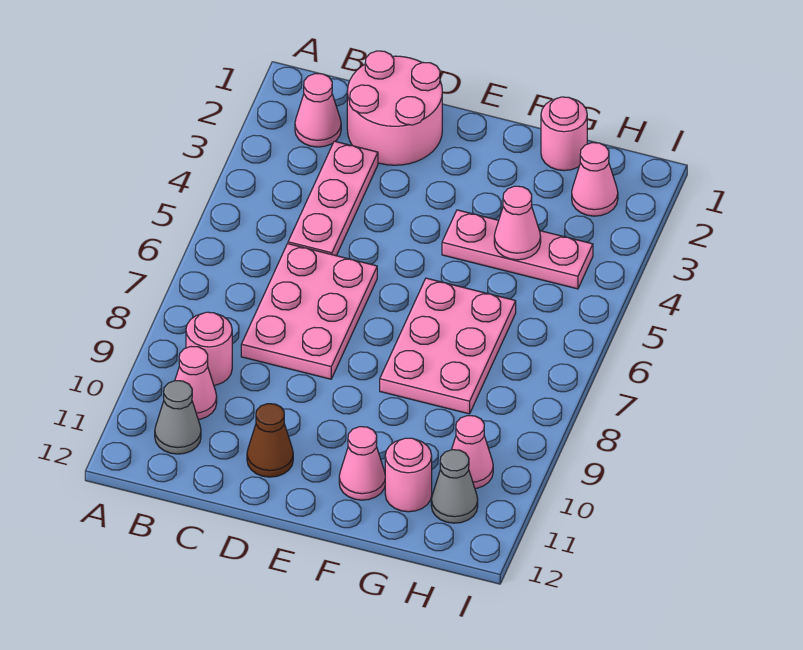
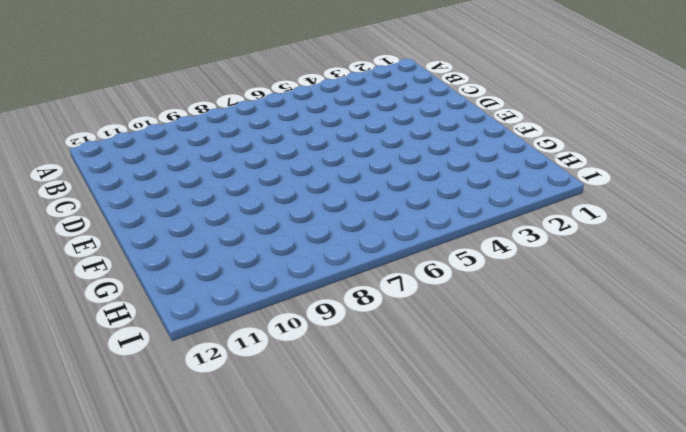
none -> pink 1x1 cone [295,74,341,147]
none -> pink 1x1 round brick [186,312,232,385]
none -> pink 1x1 cone [175,347,217,419]

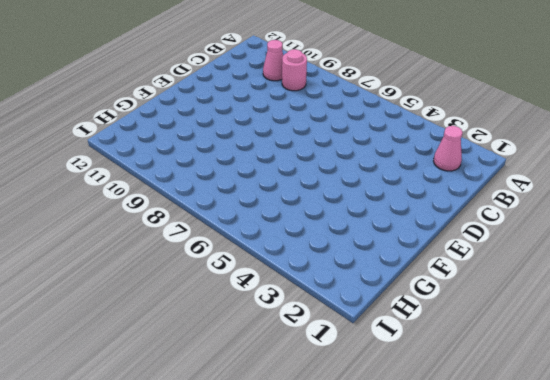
none -> grey 1x1 cone [155,381,201,454]
none -> pink 2x2 round brick [347,51,442,165]
none -> pink 1x3 plate [288,141,378,256]

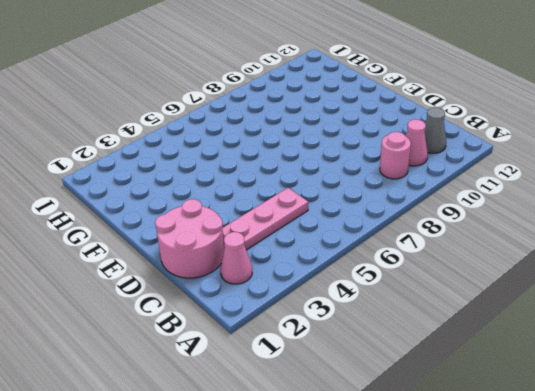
none -> pink 2x3 plate [241,244,377,379]
none -> brown 1x1 cone [247,404,293,477]
none -> pink 1x3 plate [442,210,593,289]

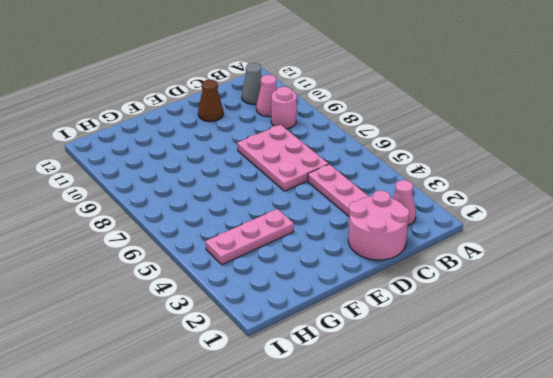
none -> pink 2x3 plate [380,278,516,414]
none -> pink 1x1 cone [339,427,385,500]
none -> pink 1x1 round brick [541,97,587,171]

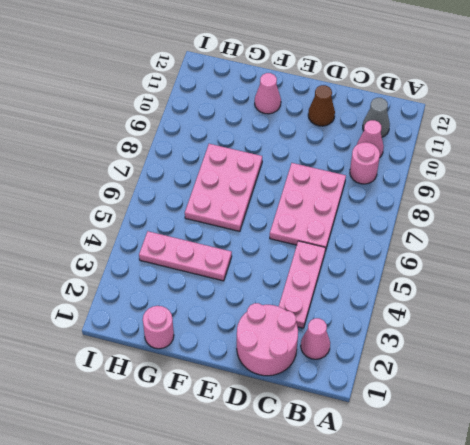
none -> pink 1x1 round brick [385,438,432,512]
none -> pink 1x1 cone [572,143,618,216]
none -> pink 1x1 cone [452,416,493,489]

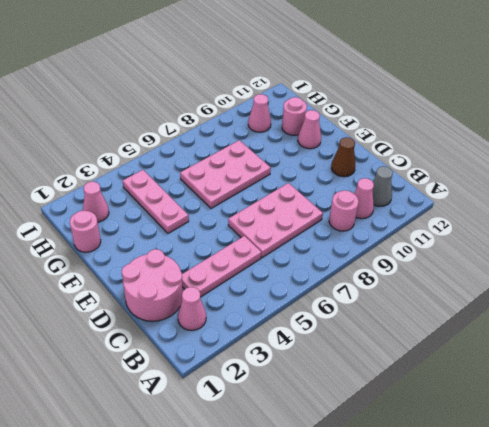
none -> grey 1x1 cone [431,450,478,523]
none -> pink 1x1 cone [494,186,541,260]

